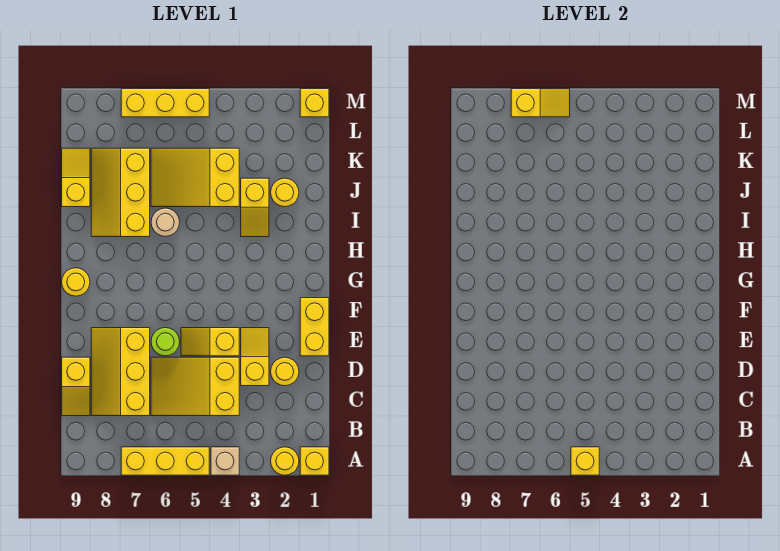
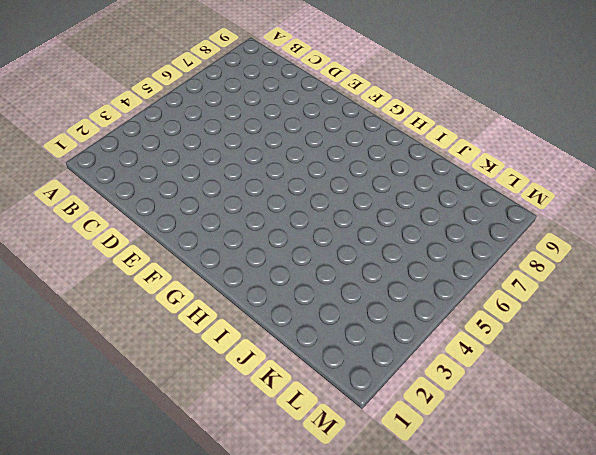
none -> yellow 1x1 brick [300,447,329,475]
none -> yellow 1x1 round brick [271,447,299,475]
none -> tan 1x1 brick [211,447,239,475]

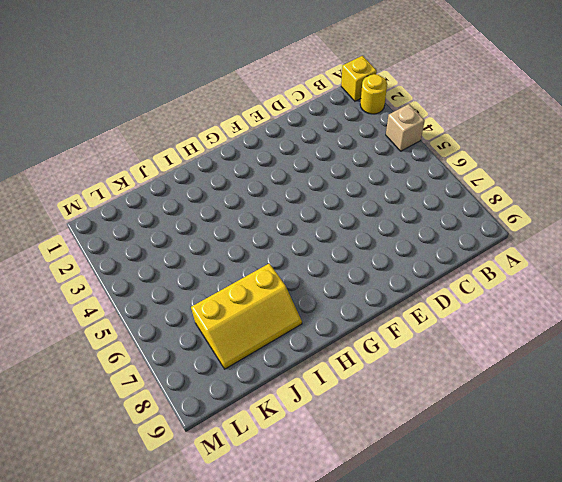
none -> yellow 1x3 brick [121,447,209,475]
none -> yellow 2x3 slope [151,357,239,416]
none -> yellow 2x3 slope [91,328,150,416]

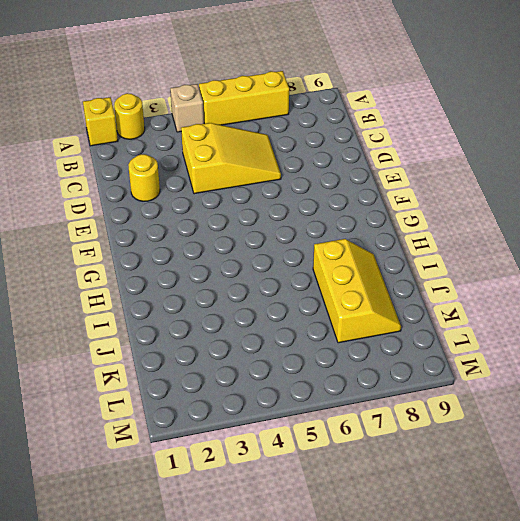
none -> yellow 2x3 slope [91,328,150,416]
none -> yellow 1x2 slope [62,357,90,416]
none -> yellow 1x2 slope [241,328,269,386]

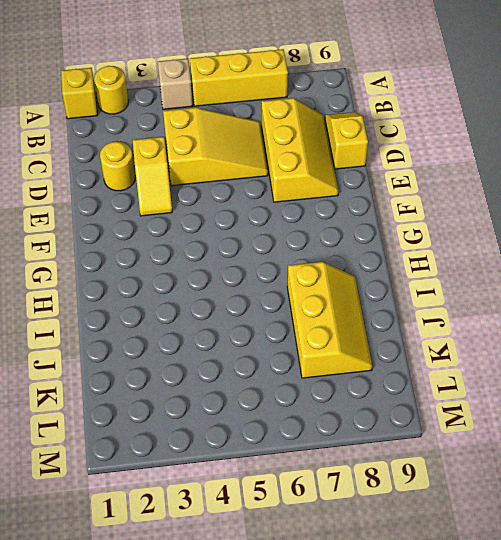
none -> yellow 1x2 brick [300,298,329,356]
none -> yellow 1x2 slope [181,328,239,356]
none -> lime 1x1 round brick [151,328,180,356]

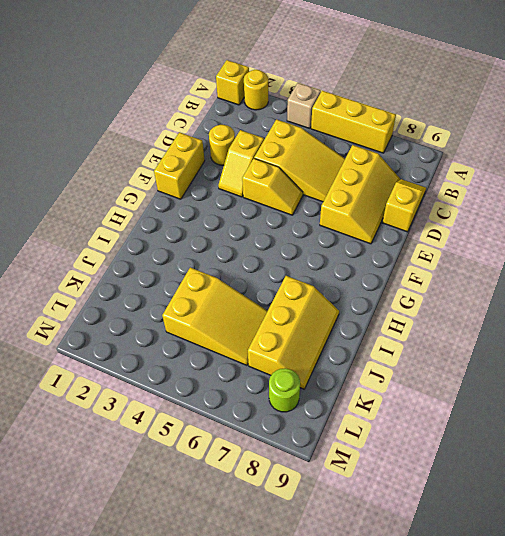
lime 1x1 round brick [269,368,300,412] -> lime 1x1 round brick moved to [151,328,180,356]
none -> yellow 1x1 round brick [62,268,90,296]
none -> yellow 1x2 slope [241,178,269,237]
none -> tan 1x1 round brick [151,208,180,236]

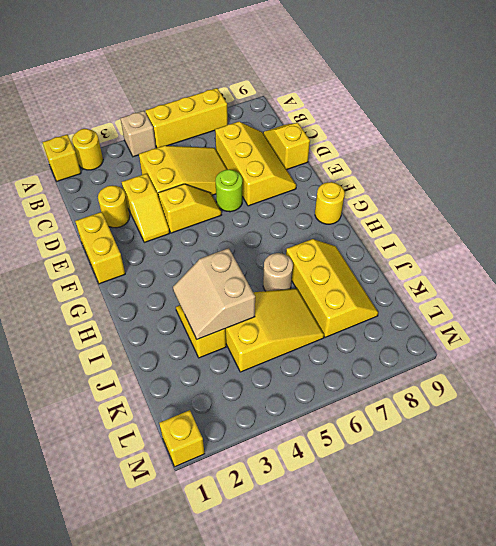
tan 2x2 slope [173,248,255,339] -> none
none -> yellow 1x1 round brick [271,178,299,207]
none -> yellow 1x2 slope [62,148,90,207]
none -> yellow 1x3 brick [121,89,209,117]

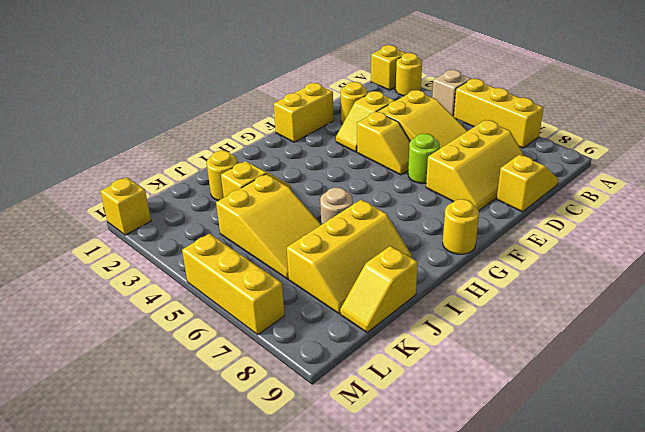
none -> yellow 1x1 brick [571,447,599,475]
none -> yellow 1x2 slope [511,89,570,117]

